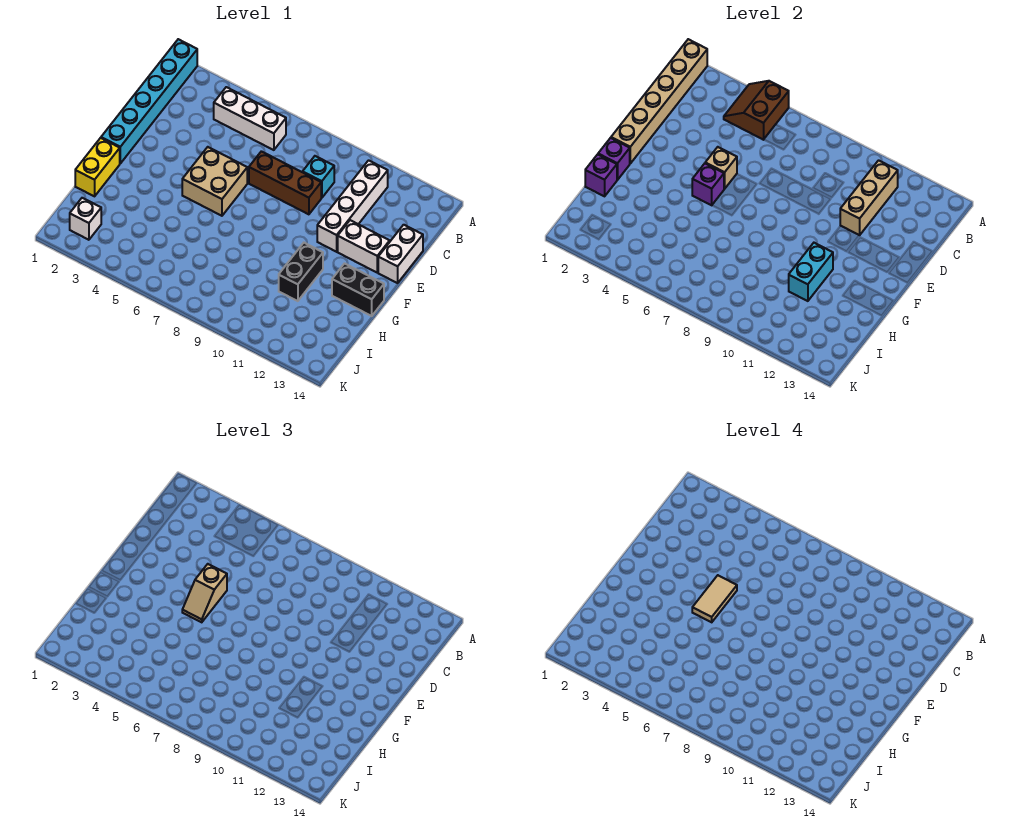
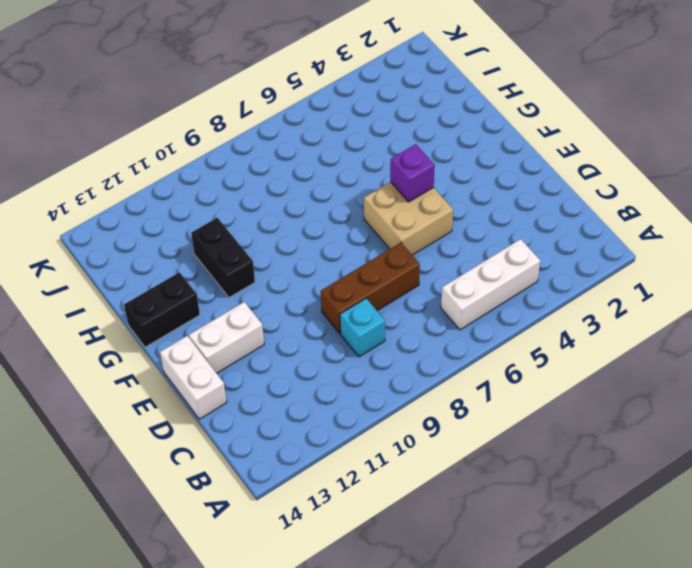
none -> cyan 1x6 brick [101,39,197,163]
none -> white 1x4 brick [317,160,388,252]
none -> yellow 1x2 brick [75,138,120,196]

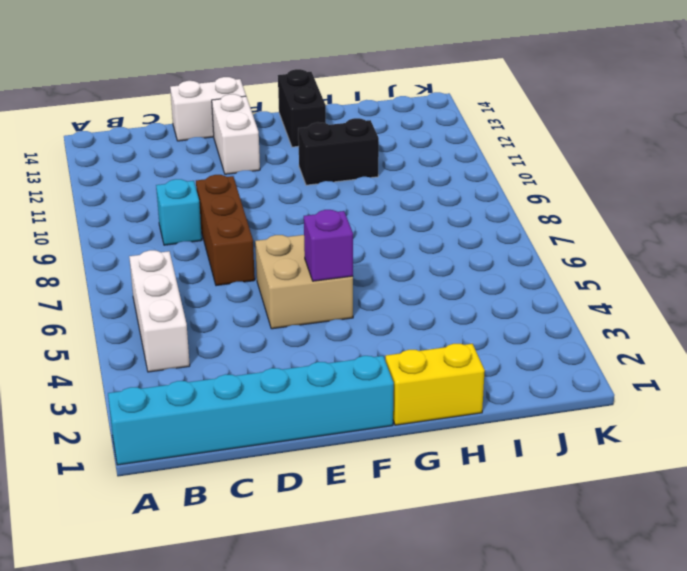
none -> white 1x4 brick [317,160,388,252]
none -> white 1x1 brick [70,198,101,240]
none -> tan 1x6 brick [611,39,707,163]

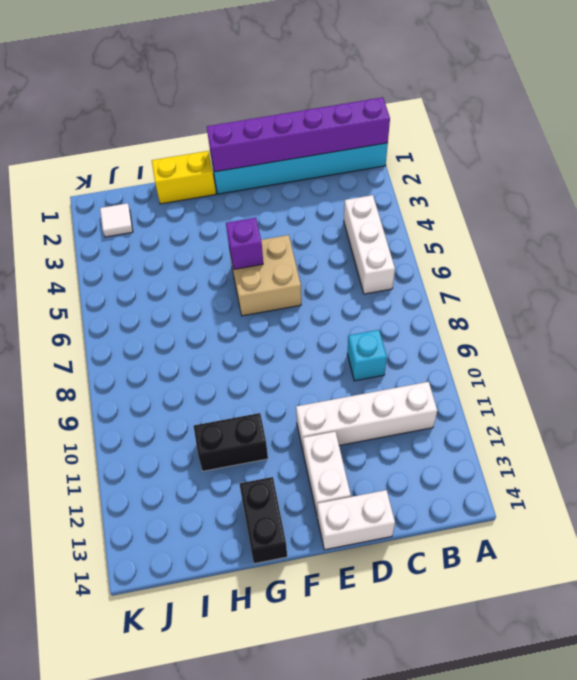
purple 1x6 brick [207,97,390,172] -> tan 1x6 brick [611,39,707,163]
white 1x1 tile [100,203,133,237] -> white 1x1 brick [70,198,101,240]
none -> brown 1x3 brick [249,151,321,214]
none -> brown 2x2 slope [724,81,789,140]
none -> tan 1x3 brick [840,160,898,235]

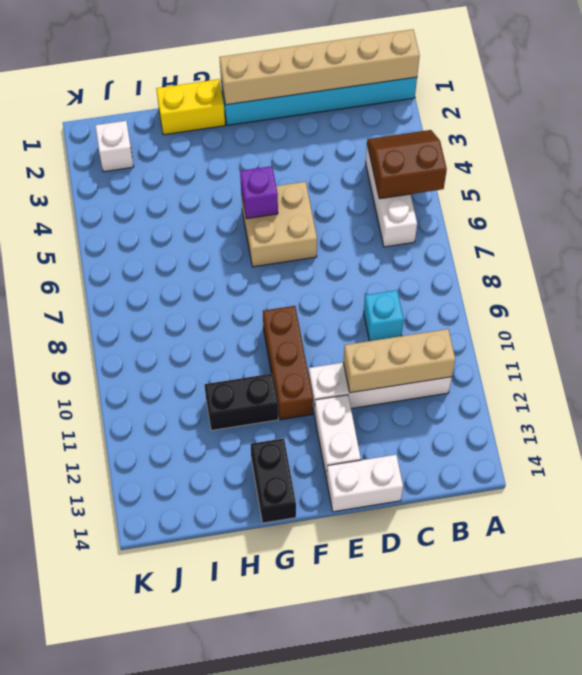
brown 1x3 brick [263,306,313,420] -> brown 1x3 brick moved to [249,151,321,214]
none -> tan 1x1 brick [705,147,737,189]
none -> purple 1x1 brick [598,138,630,180]
none -> cyan 1x2 brick [789,243,833,301]

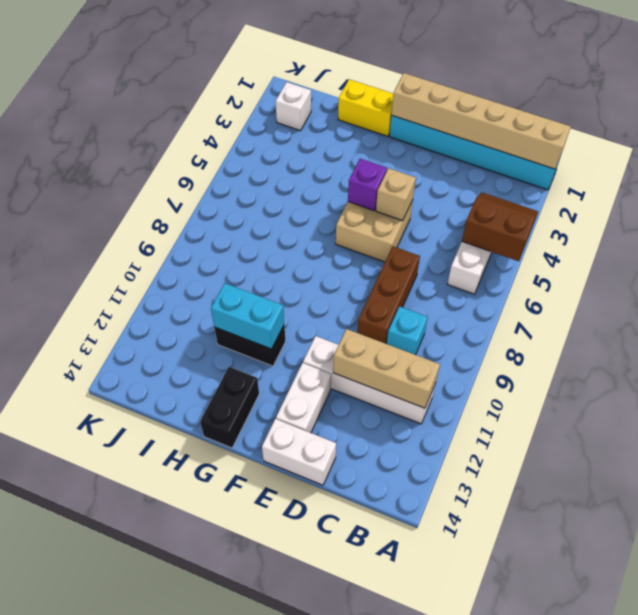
none -> purple 1x1 brick [598,138,630,180]
none -> purple 1x1 brick [585,154,617,196]
none -> tan 1x2 slope [182,564,227,622]

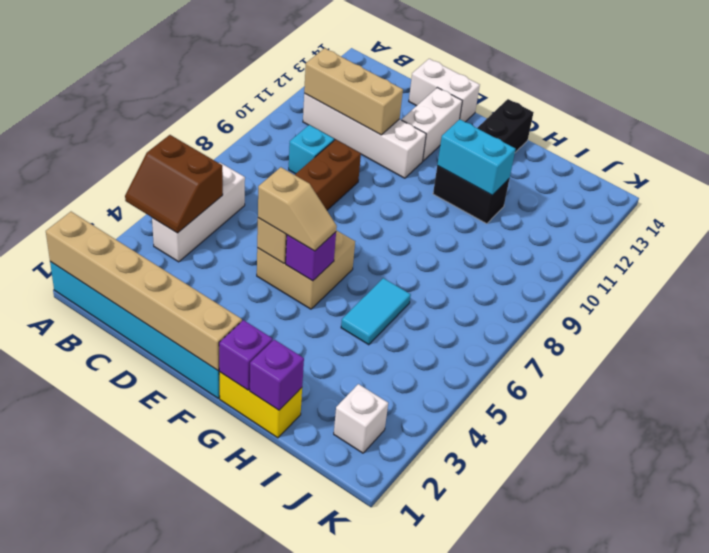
cyan 1x2 tile [341,278,411,345] -> none
none -> tan 1x2 tile [692,575,737,622]

